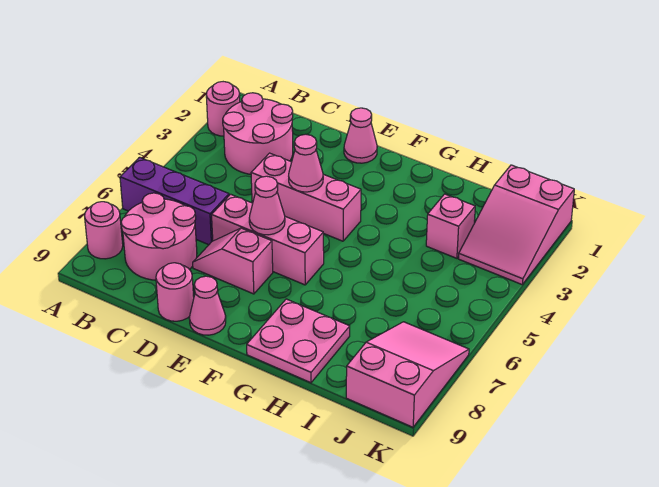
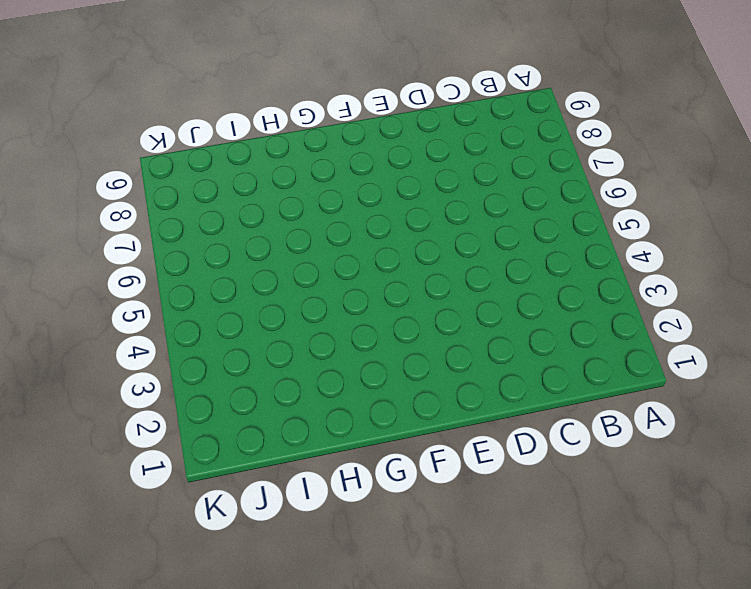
none -> pink 1x1 round brick [206,82,240,136]
none -> purple 1x3 brick [120,157,229,245]
none -> pink 1x1 round brick [85,202,123,259]

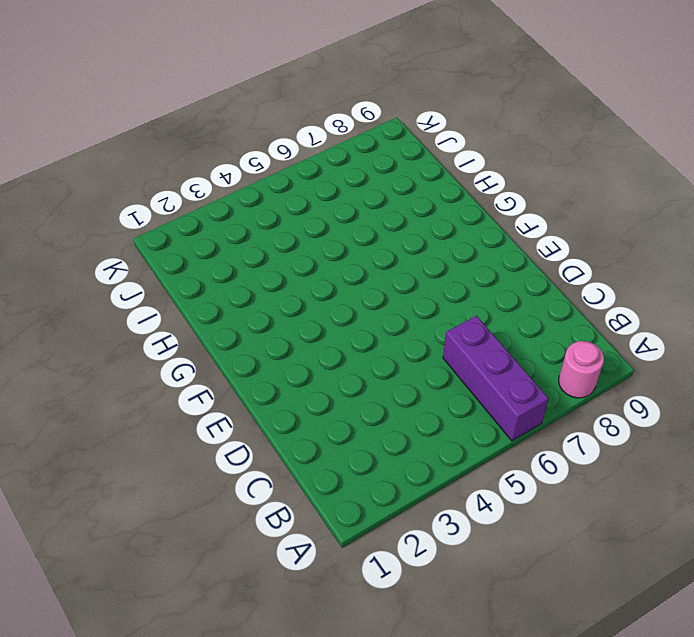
none -> pink 1x1 round brick [206,82,240,136]
none -> pink 2x2 round brick [223,93,293,174]
none -> pink 2x2 round brick [121,193,197,280]

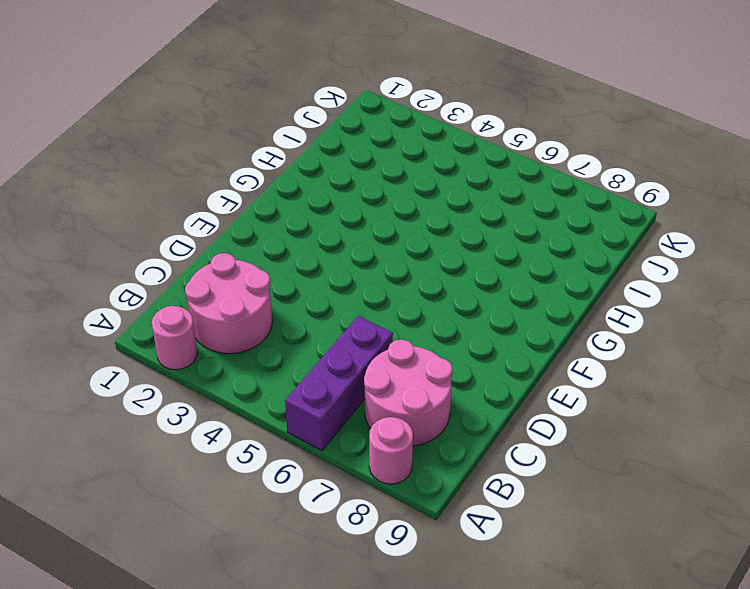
none -> pink 1x3 brick [251,153,361,241]
none -> pink 1x3 brick [212,194,324,285]
none -> pink 1x2 slope [193,228,273,294]

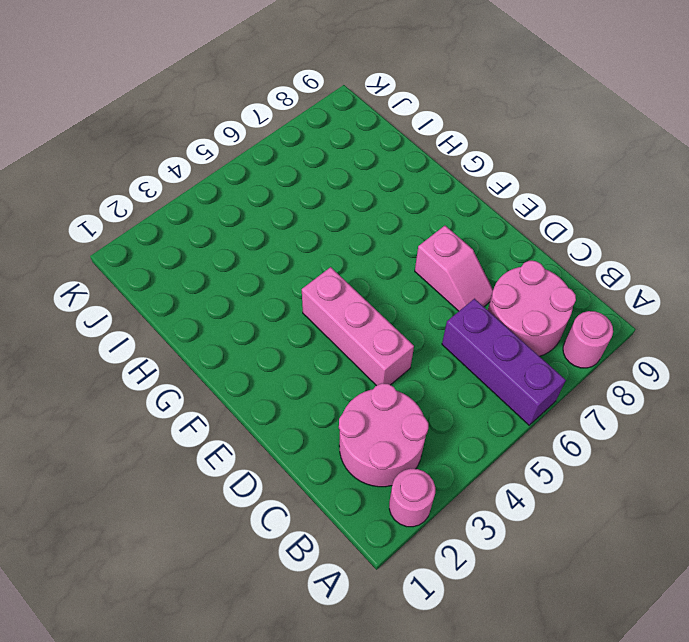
none -> pink 1x3 brick [212,194,324,285]
none -> pink 1x1 round brick [156,263,194,321]
none -> pink 1x1 cone [344,108,377,163]

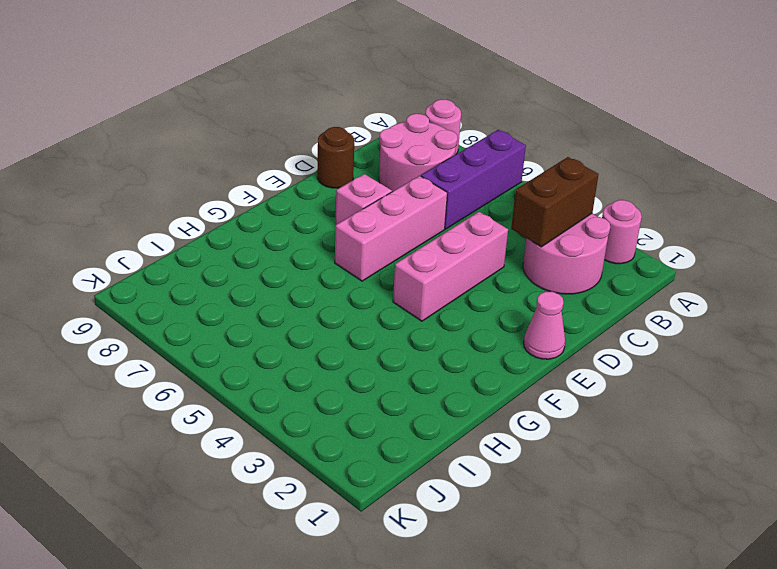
brown 1x2 brick [511,157,599,247] -> none
brown 1x1 round brick [317,127,354,188] -> pink 1x1 round brick [156,263,194,321]
none -> pink 1x1 cone [189,276,226,335]
none -> pink 2x2 plate [247,299,350,383]
none -> pink 1x1 brick [426,194,475,258]

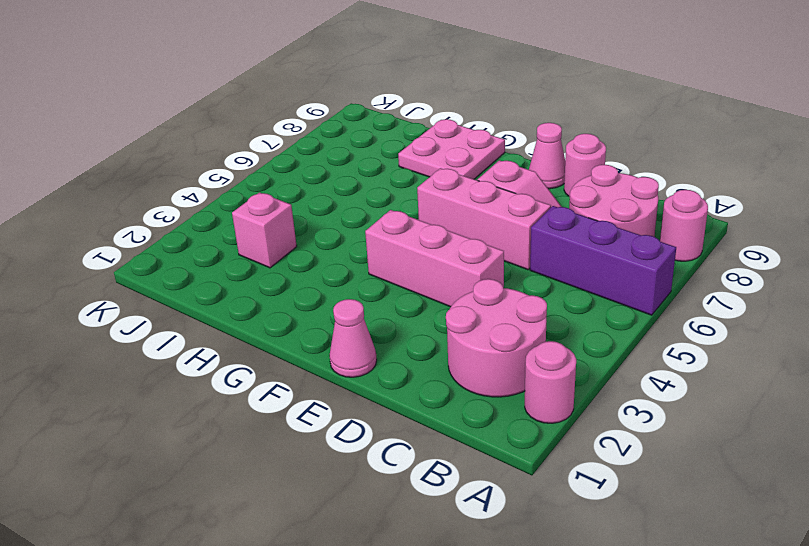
none -> pink 2x3 slope [458,165,574,284]
none -> pink 2x3 slope [346,322,469,427]
none -> pink 1x1 cone [289,134,323,192]

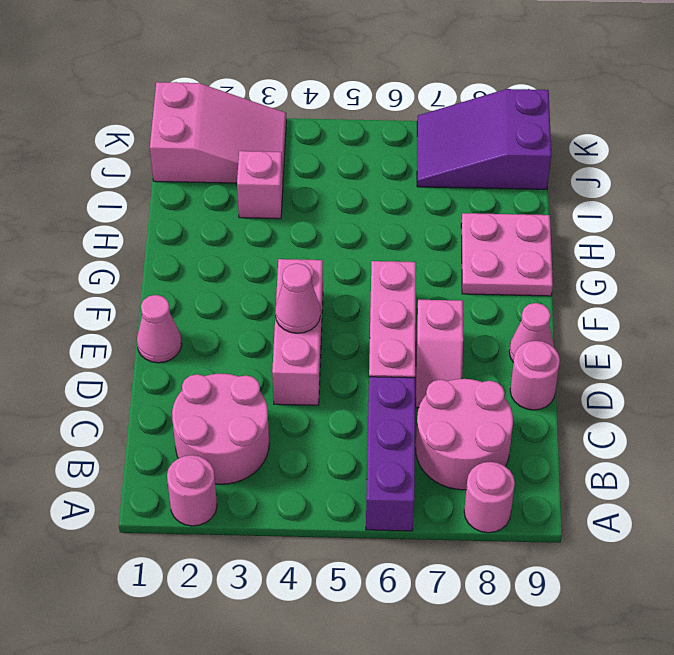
purple 2x3 slope [417,89,551,189] -> pink 2x3 slope [346,322,469,427]
none -> pink 1x1 cone [249,176,285,235]

